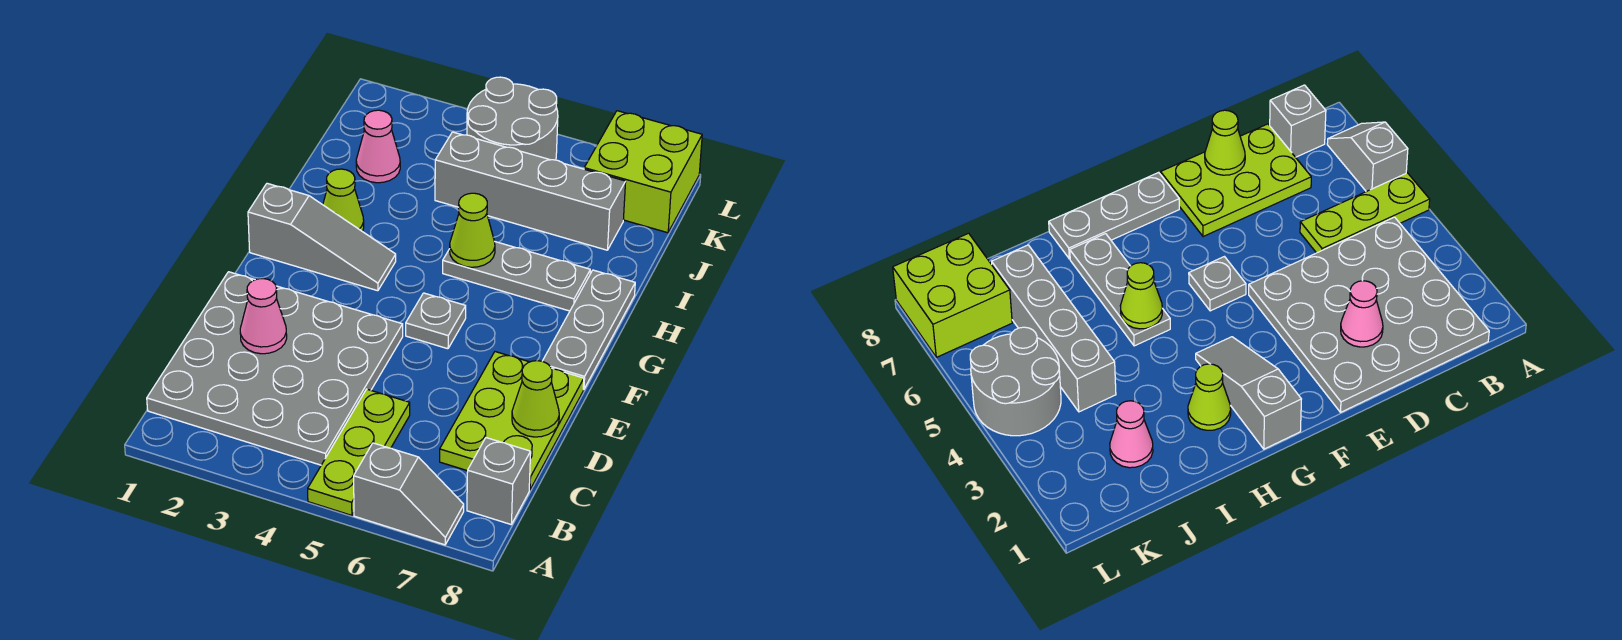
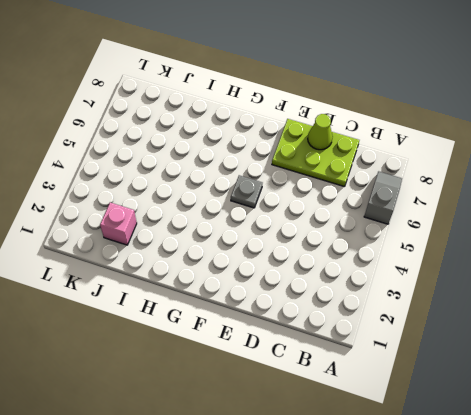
pink 1x1 brick [100,203,137,245] -> pink 1x1 cone [356,110,400,183]
none -> lime 1x3 plate [308,389,410,515]
none -> grey 4x4 plate [147,272,403,465]
none -> grey 1x1 brick [467,438,531,524]

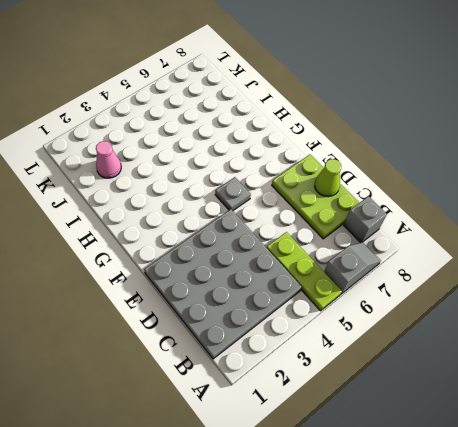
none -> grey 1x3 plate [543,270,635,390]
none -> grey 1x3 slope [248,183,396,291]
none -> lime 1x1 cone [323,169,364,231]

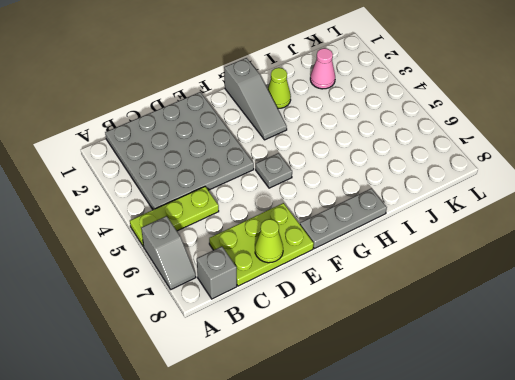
none -> grey 1x3 plate [443,241,590,311]
none -> grey 1x4 brick [435,132,626,250]
none -> grey 2x2 round brick [467,77,558,160]

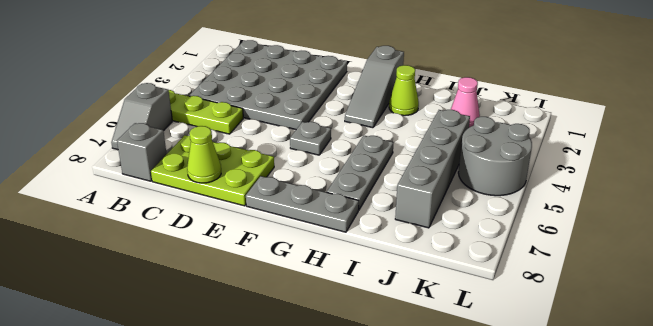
none -> lime 2x2 brick [584,111,702,233]
none -> pink 1x1 cone [240,279,287,354]
none -> lime 1x1 cone [450,193,495,267]

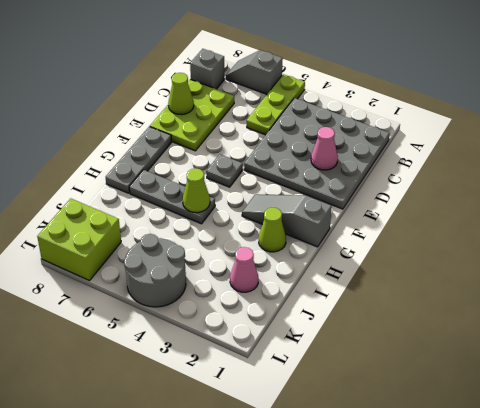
none -> grey 1x4 brick [435,132,626,250]

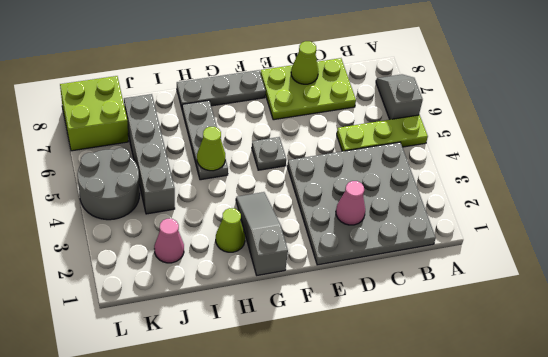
none -> grey 1x1 brick [467,438,531,524]

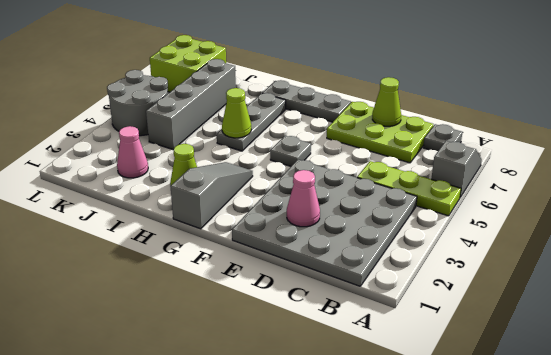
grey 1x1 plate [423,124,462,151] -> grey 1x1 brick [467,438,531,524]

